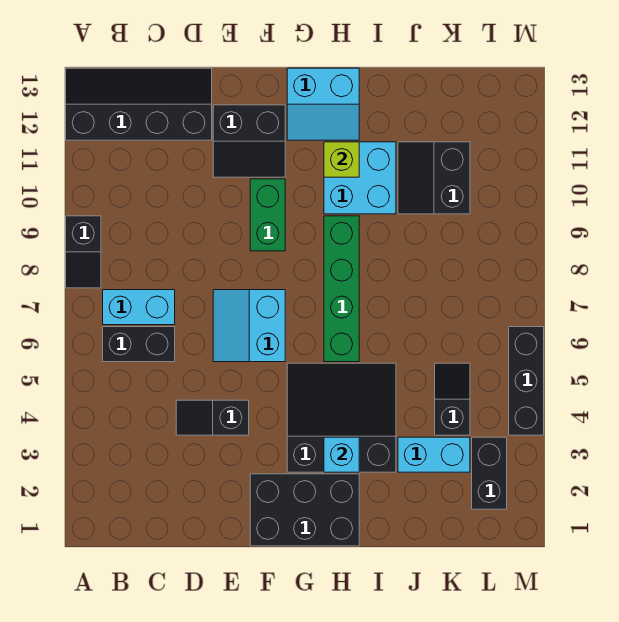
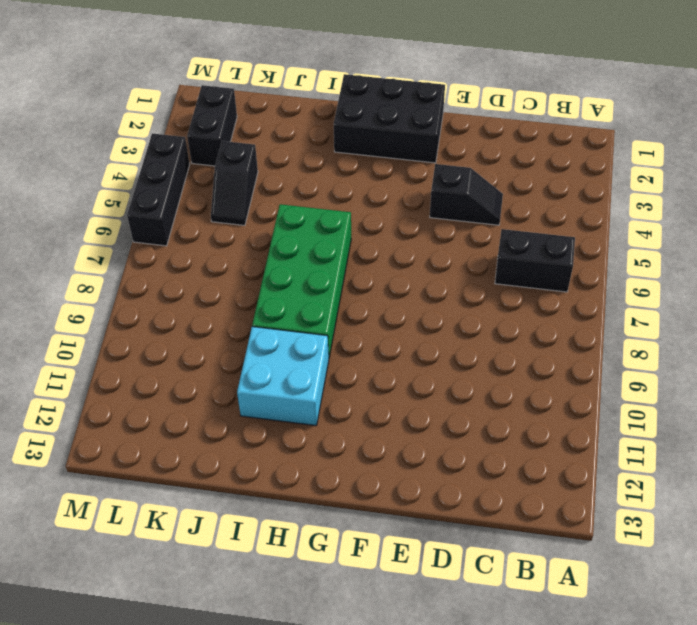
green 2x4 brick [252,204,351,357] -> green 1x4 brick [324,216,359,362]
none -> black 1x2 slope [66,216,101,288]
none -> black 2x4 slope [66,68,212,140]
none -> cyan 1x2 brick [103,290,175,325]

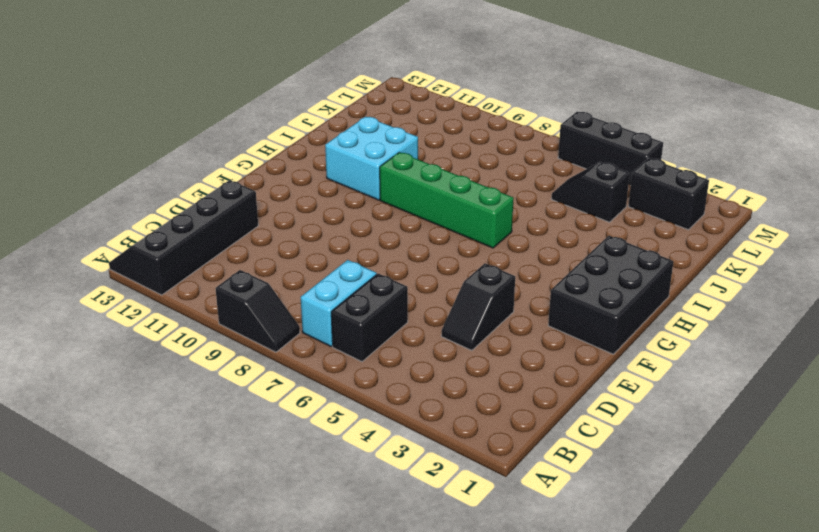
none -> cyan 2x2 slope [213,290,285,362]
none -> black 2x2 slope [213,105,285,177]
none -> green 1x2 brick [250,179,285,251]

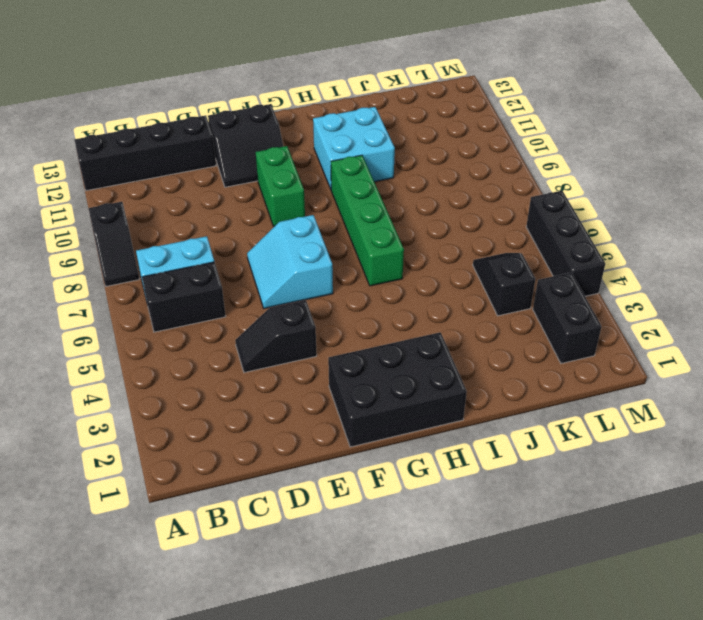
none -> black 3x3 slope [287,363,396,472]
none -> cyan 2x2 slope [287,68,359,140]
none -> cyan 1x2 brick [398,437,470,472]

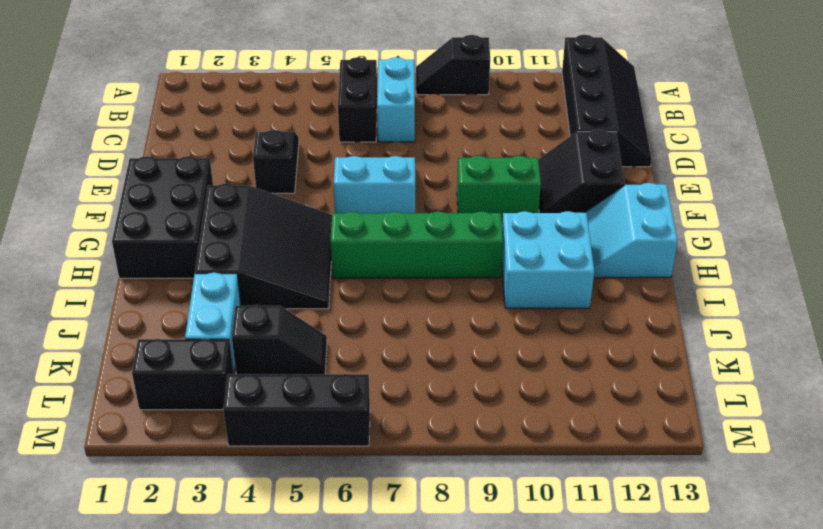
none -> black 2x2 slope [398,142,470,214]
none -> cyan 1x1 brick [324,437,359,472]
none -> lime 1x1 brick [324,142,359,177]

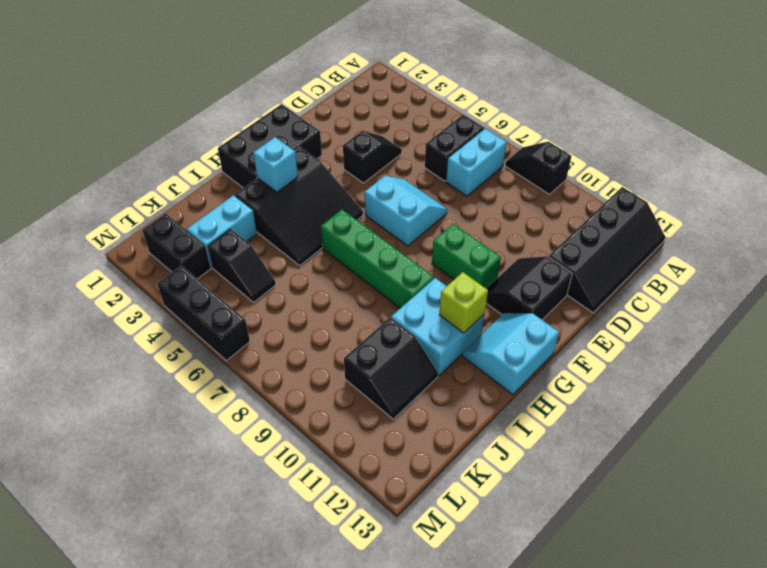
black 2x2 slope [344,317,438,419] -> black 2x2 slope turned to [398,142,470,214]

